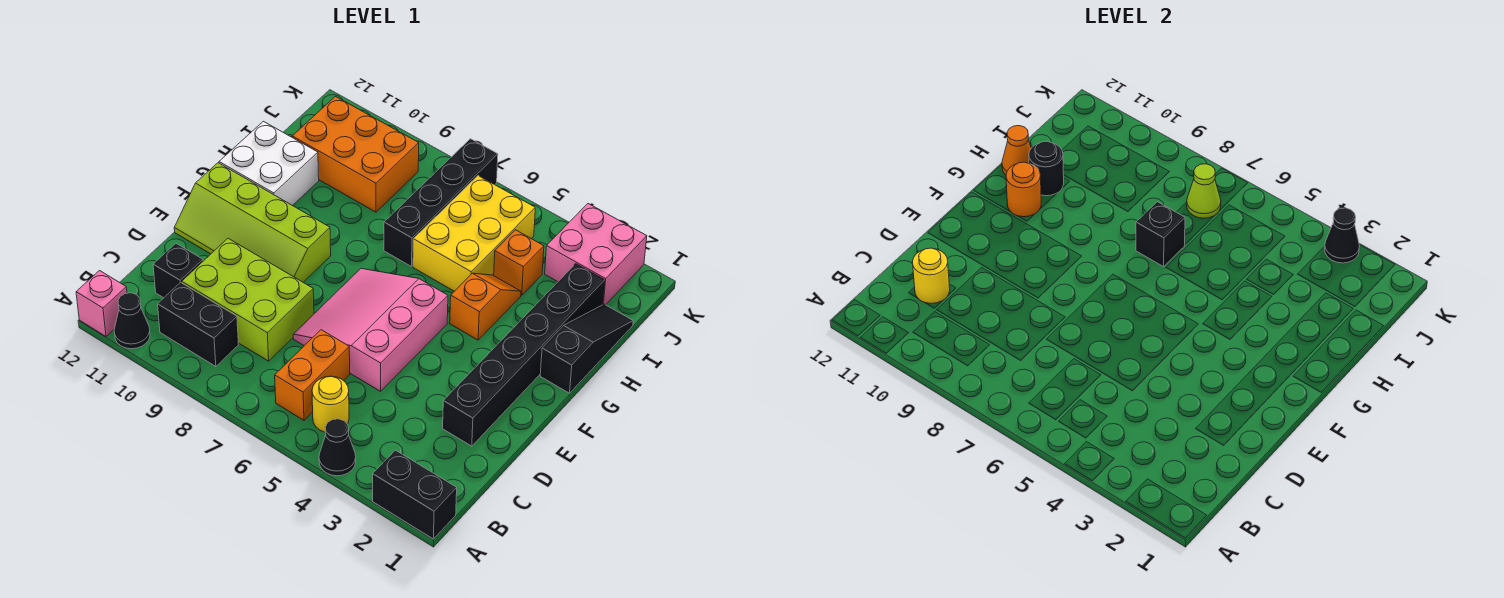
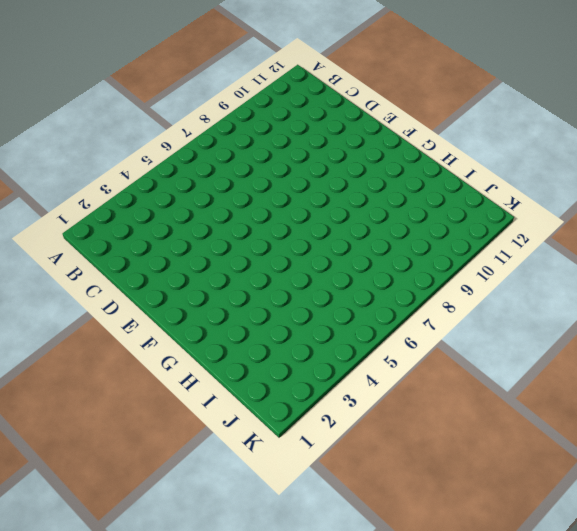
none -> black 1x2 brick [373,450,457,539]
none -> black 1x1 cone [319,419,356,476]
none -> black 1x1 cone [114,293,150,349]

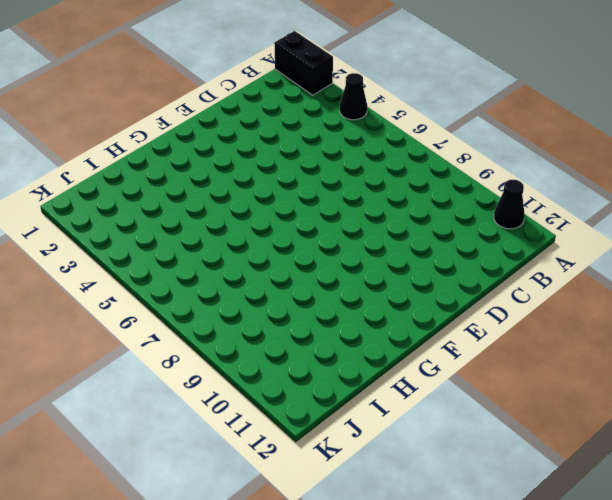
none -> pink 1x1 brick [76,271,127,336]
none -> yellow 1x1 round brick [312,376,349,432]
none -> orange 1x2 brick [275,330,350,420]

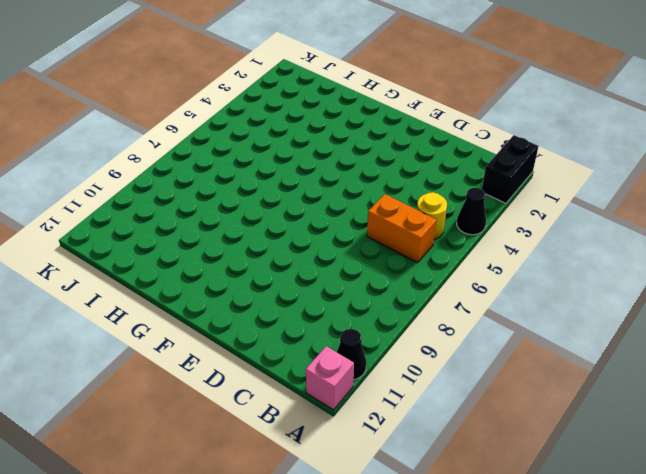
none -> black 1x2 brick [158,282,239,366]
none -> lime 2x3 brick [182,238,314,361]
none -> black 1x1 brick [153,244,203,298]

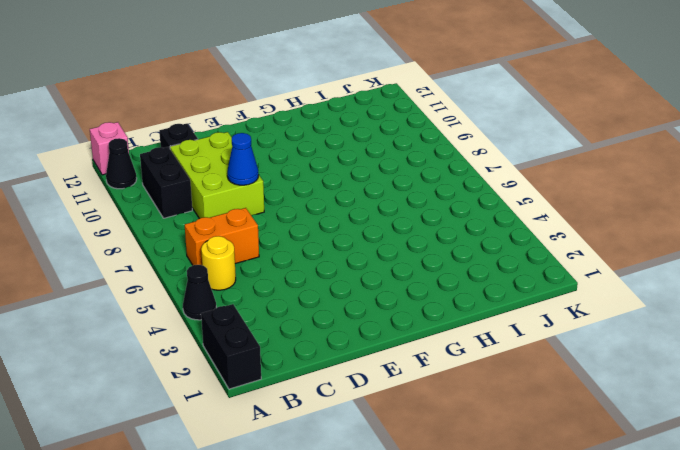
blue 1x1 cone [227,133,259,185] -> none
none -> black 1x6 brick [443,264,605,446]
none -> pink 3x3 slope [293,269,448,391]
none -> lime 2x4 slope [174,163,331,282]

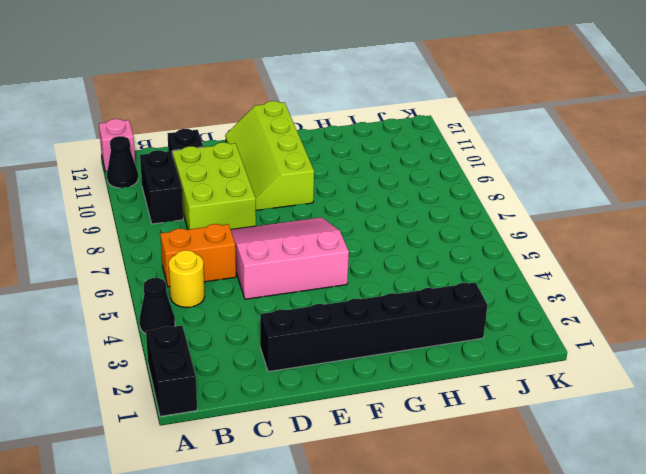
none -> black 1x3 slope [540,304,633,393]
none -> orange 1x2 slope [450,273,521,340]
none -> white 2x2 brick [219,121,319,206]

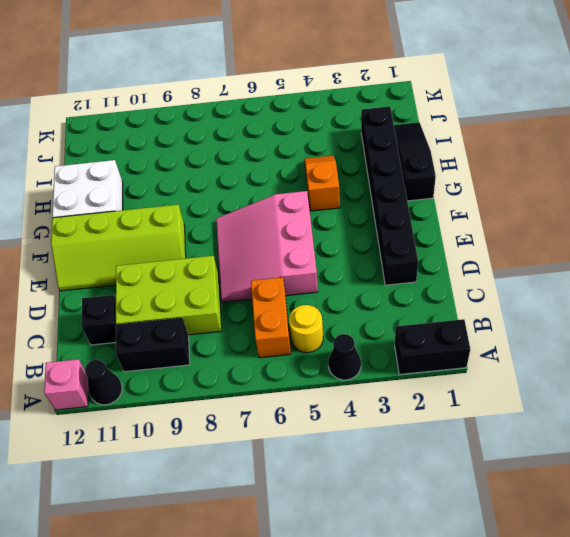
none -> yellow 2x3 brick [413,176,535,291]
none -> black 1x4 brick [384,139,498,267]
none -> orange 1x1 brick [494,230,544,295]

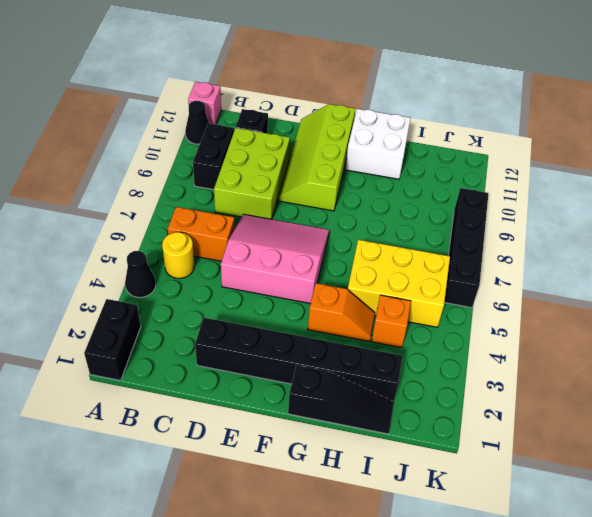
black 1x4 brick [444,188,489,308] -> black 1x4 brick turned to [384,139,498,267]
none -> orange 2x3 brick [292,97,419,212]
none -> pink 2x2 brick [545,204,647,305]
none -> yellow 1x1 round brick [912,248,950,303]

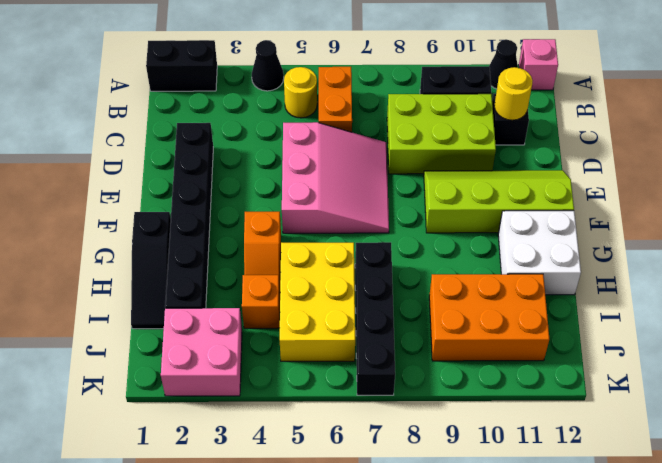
none -> orange 1x1 round brick [1006,162,1041,217]
none -> black 1x1 brick [1136,202,1185,267]
none -> black 1x1 round brick [1029,141,1064,196]

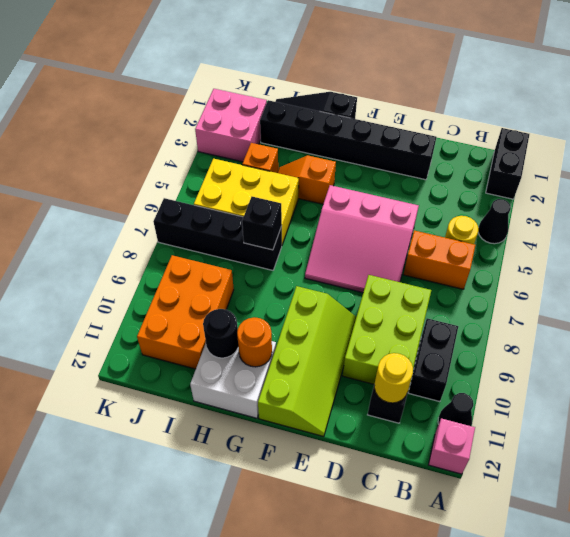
none -> orange 1x1 cone [1002,126,1031,175]
none -> lime 1x1 cone [1187,164,1221,218]
none -> black 1x1 cone [1325,208,1360,263]

